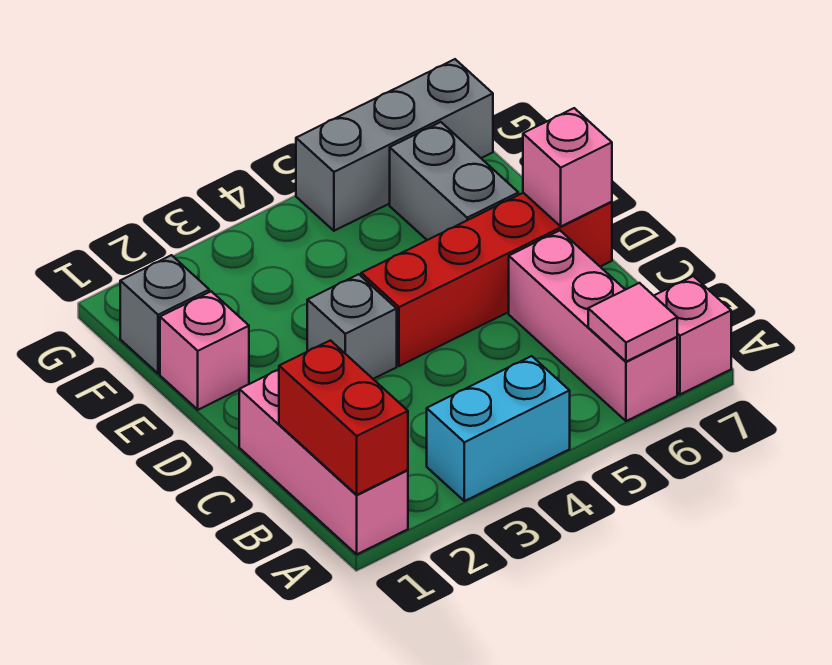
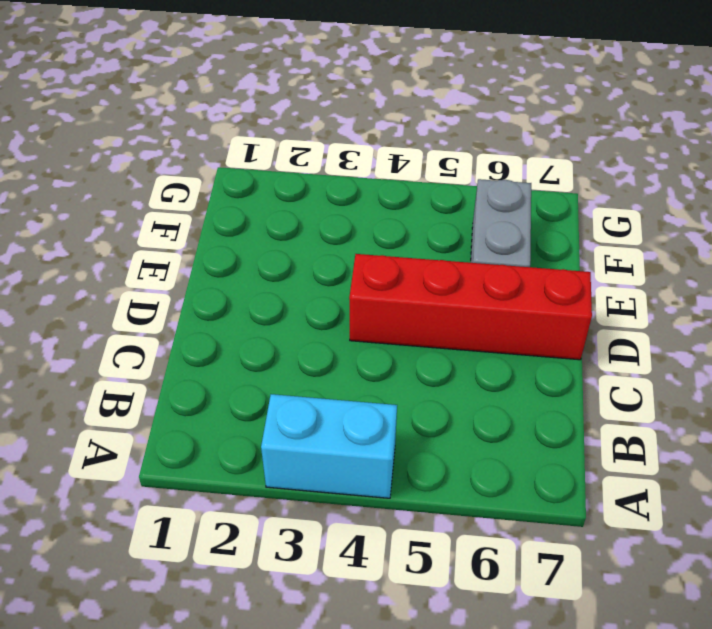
none -> pink 1x3 brick [239,370,408,554]
none -> pink 1x3 brick [509,231,677,421]
none -> pink 1x1 brick [654,276,731,394]

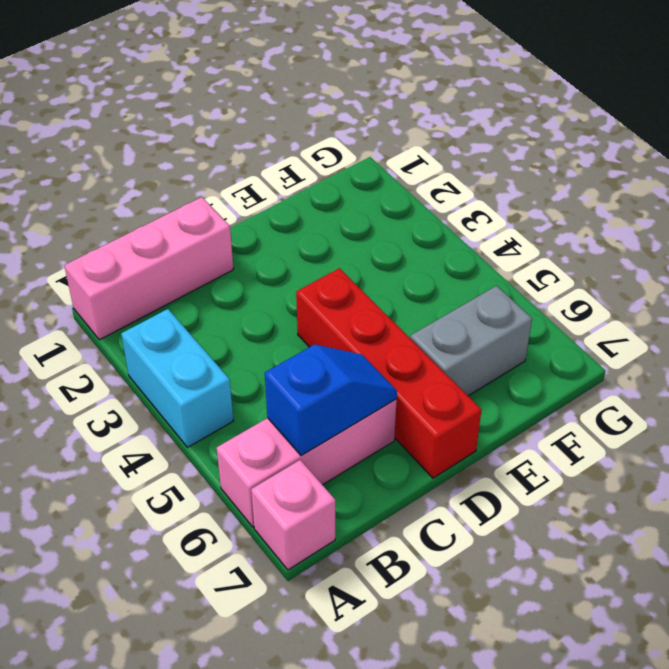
blue 1x2 slope [265,344,397,456] -> none
none -> grey 1x1 brick [307,274,397,379]
none -> pink 1x1 brick [160,291,249,410]
none -> grey 1x1 brick [120,255,209,374]

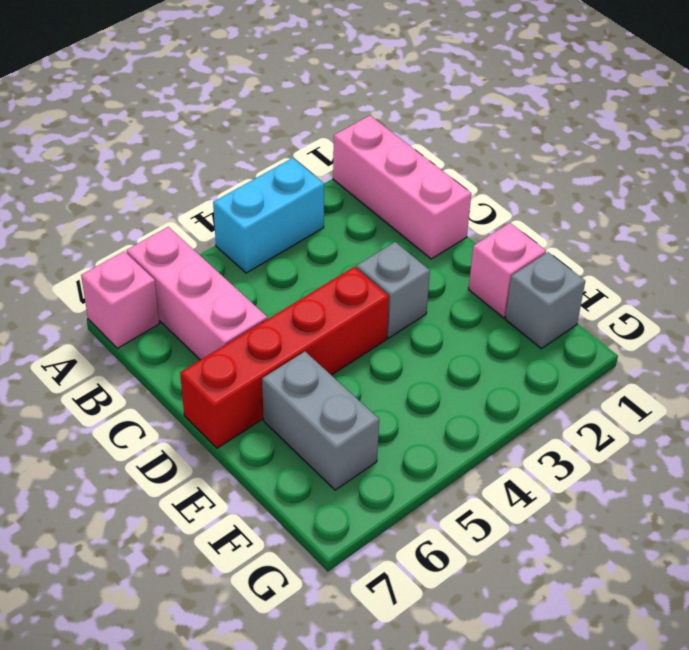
none -> grey 1x3 brick [296,59,493,231]
none -> red 1x2 brick [279,340,408,495]
none -> pink 1x1 tile [588,283,677,362]

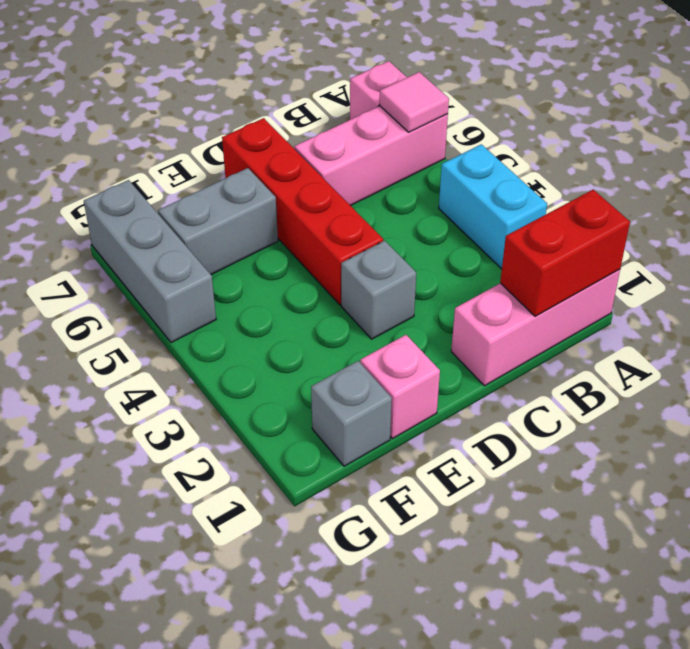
none -> pink 1x1 brick [523,108,612,226]

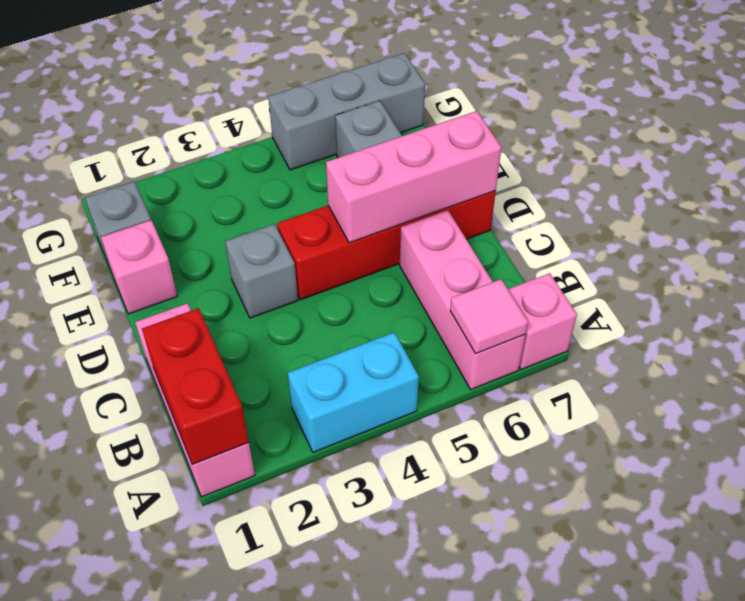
pink 1x3 brick [326,111,502,243] -> pink 1x1 brick [523,108,612,226]

